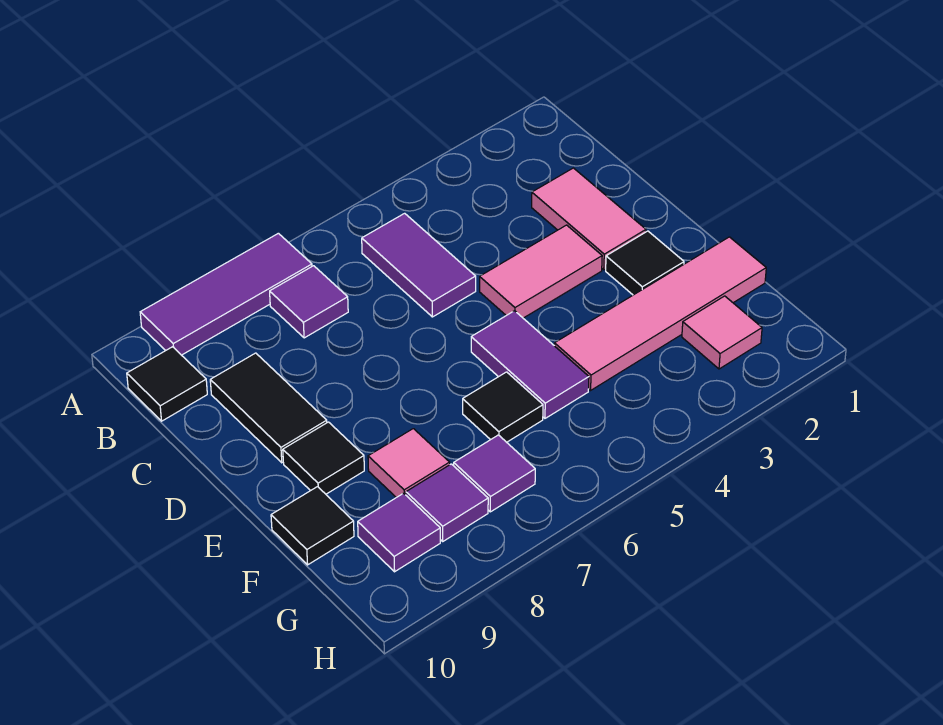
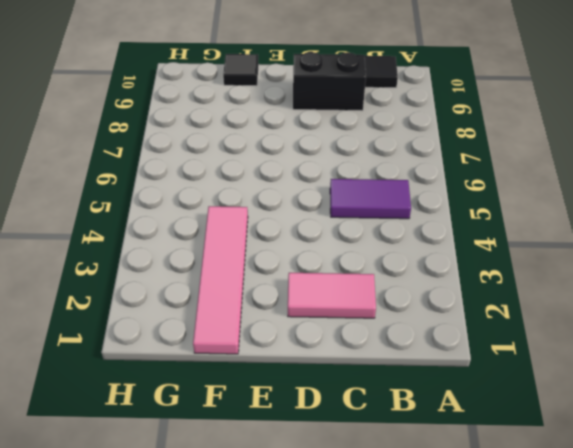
black 1x2 brick [293,52,366,111] -> black 1x2 tile [210,353,327,463]
none -> purple 1x3 tile [140,233,312,355]
none -> purple 1x1 tile [270,266,348,338]
none -> pink 1x2 tile [480,225,602,318]

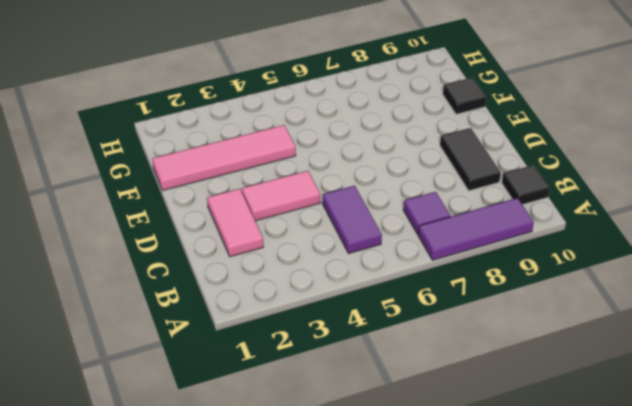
none -> black 1x1 tile [606,231,684,295]
none -> purple 1x2 tile [471,311,589,418]
none -> black 1x1 tile [283,422,364,494]

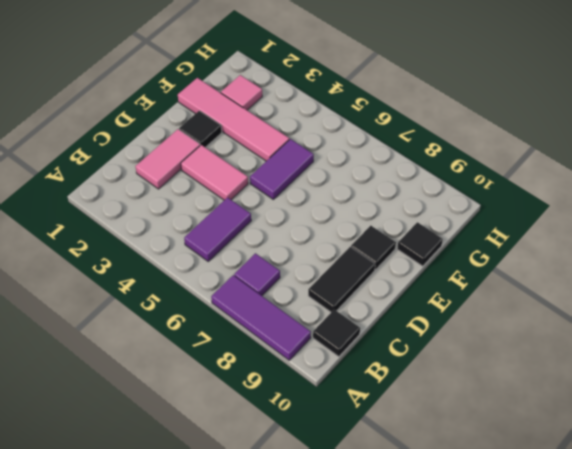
none -> black 1x1 tile [463,372,543,442]
none -> pink 1x1 tile [368,429,450,498]
none -> purple 1x1 tile [454,435,535,512]

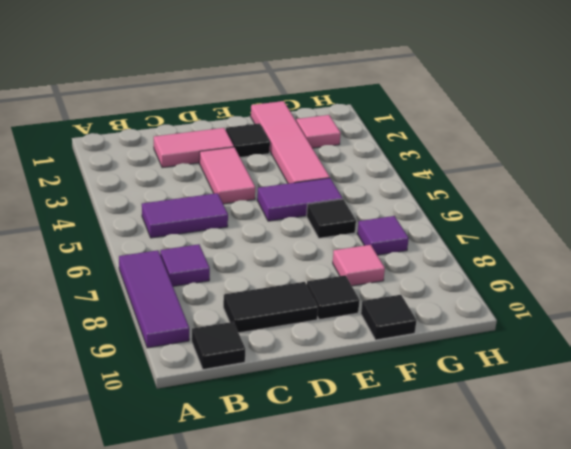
none -> purple 1x1 tile [406,464,488,541]
none -> purple 1x1 tile [358,493,440,572]

